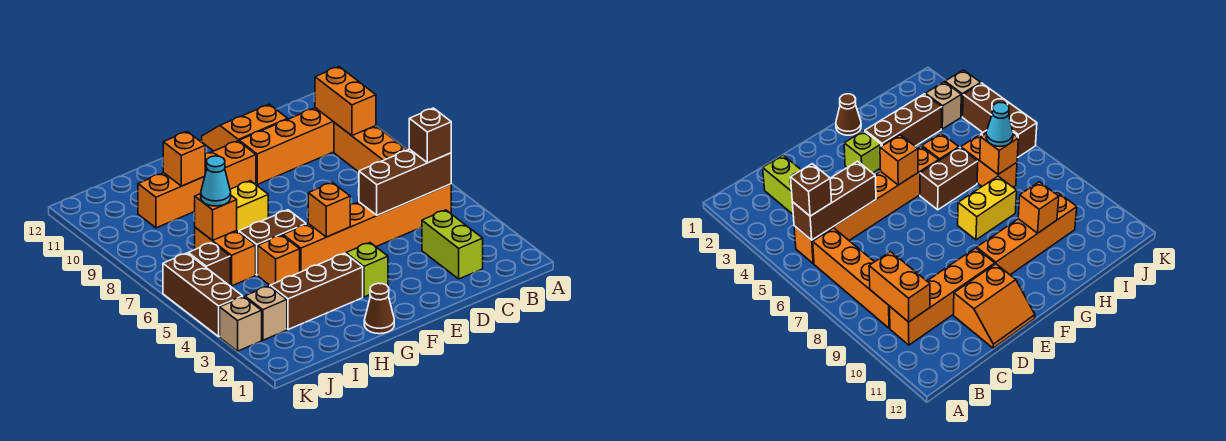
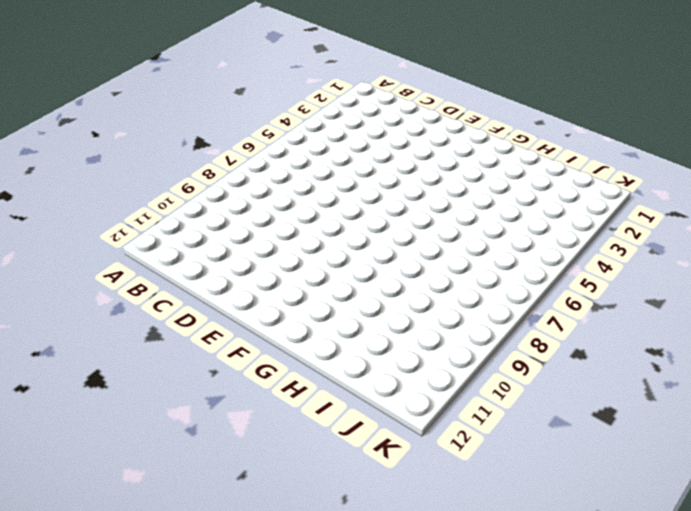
none -> orange 1x6 brick [283,184,451,272]
none -> orange 1x4 brick [334,123,407,172]
none -> orange 1x4 brick [239,108,334,184]

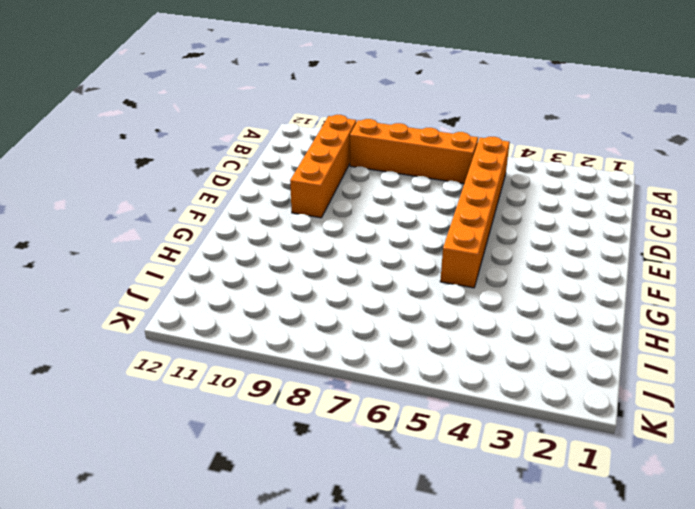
none -> lime 1x2 brick [422,210,483,279]
none -> orange 2x2 slope [202,104,288,151]
none -> lime 1x1 brick [346,243,388,297]

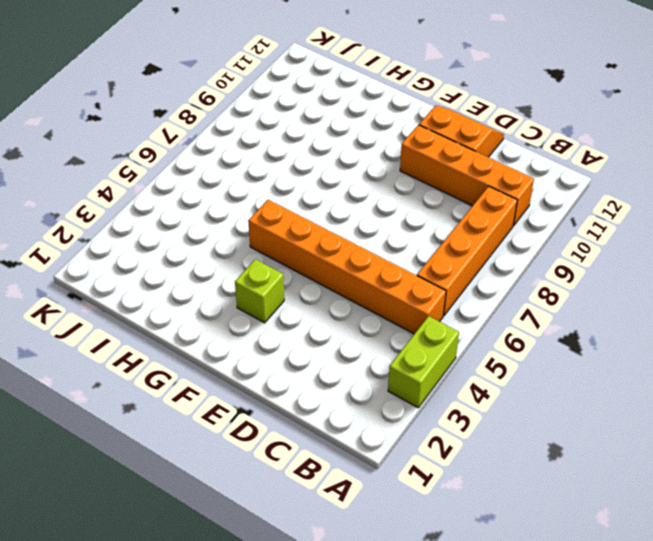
lime 1x2 brick [388,316,459,408] -> lime 1x2 brick moved to [422,210,483,279]
none -> orange 1x4 brick [138,141,256,228]
none -> brown 1x1 cone [364,283,394,334]
none -> brown 1x3 brick [270,253,363,330]

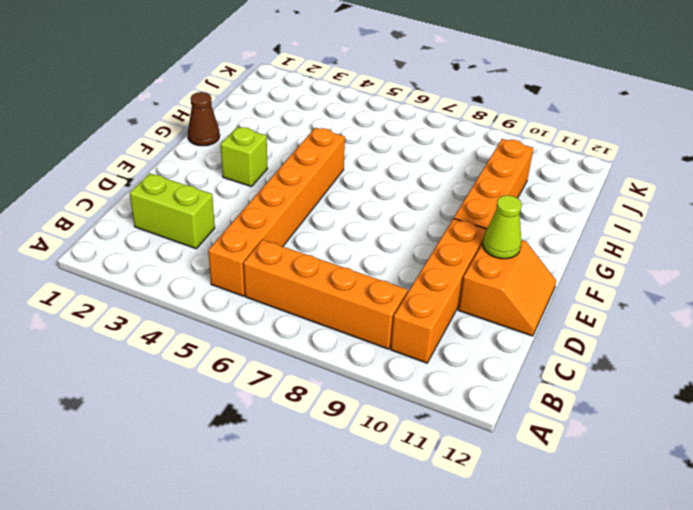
lime 1x1 cone [483,195,522,259] -> none
none -> brown 1x3 brick [270,253,363,330]
none -> brown 1x2 brick [239,210,306,275]
none -> yellow 1x2 brick [230,181,268,232]

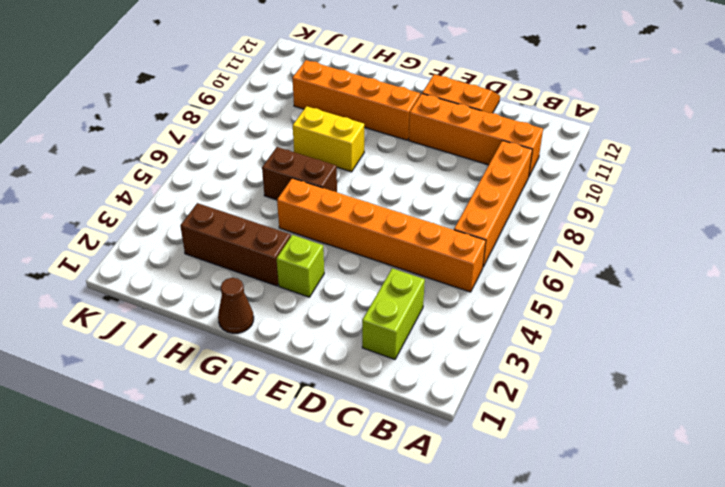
none -> orange 1x1 brick [258,235,300,285]
none -> orange 1x2 brick [195,228,256,286]
none -> tan 1x1 brick [245,286,287,340]

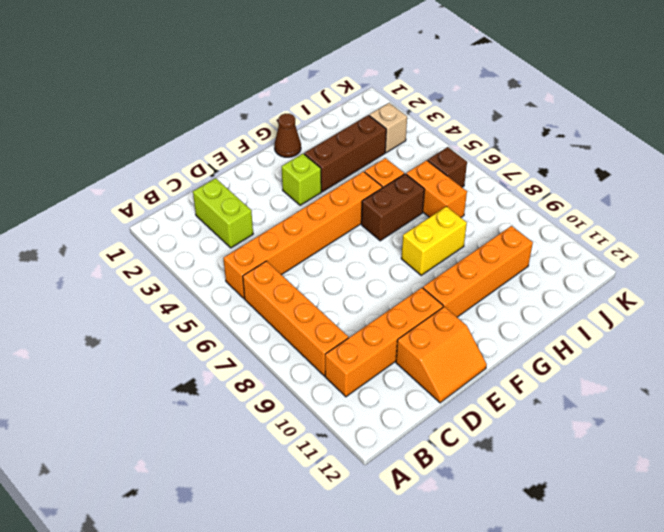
none -> tan 1x1 brick [220,297,262,351]
none -> brown 1x3 brick [163,253,243,336]
none -> brown 1x3 brick [359,149,451,215]

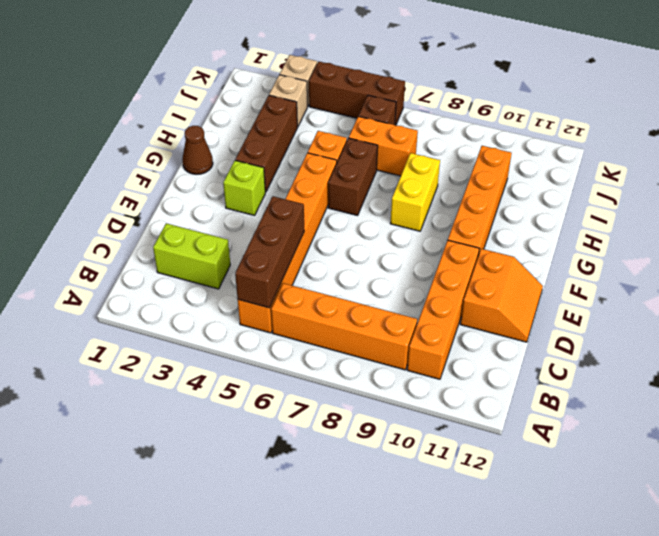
none -> orange 1x2 brick [315,67,376,136]
none -> orange 1x1 brick [308,182,350,237]
none -> orange 1x1 brick [163,132,205,186]

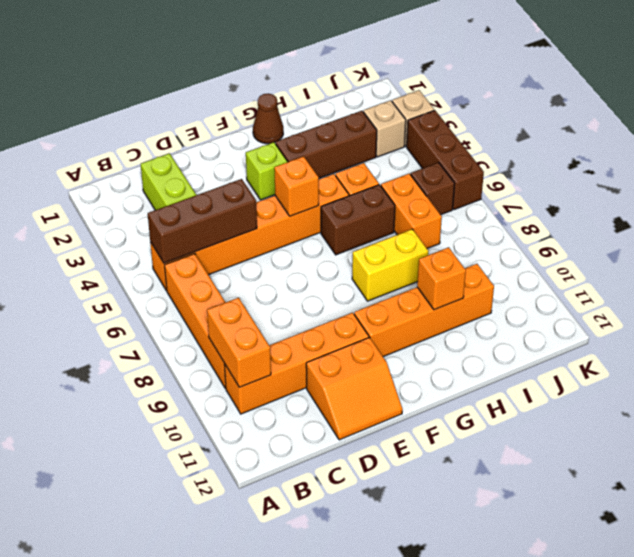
none -> orange 1x1 brick [195,194,237,241]
none -> brown 1x1 brick [409,108,451,163]
none -> cyan 1x1 cone [201,156,231,206]

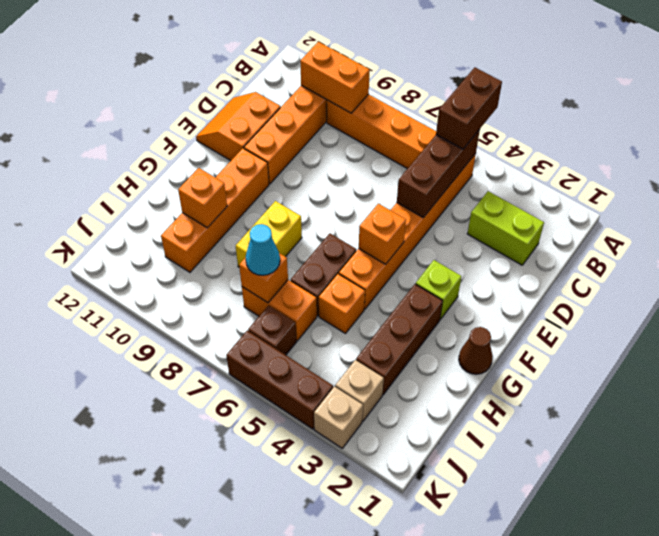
brown 1x2 brick [436,67,502,149] -> brown 1x1 brick [409,108,451,163]

